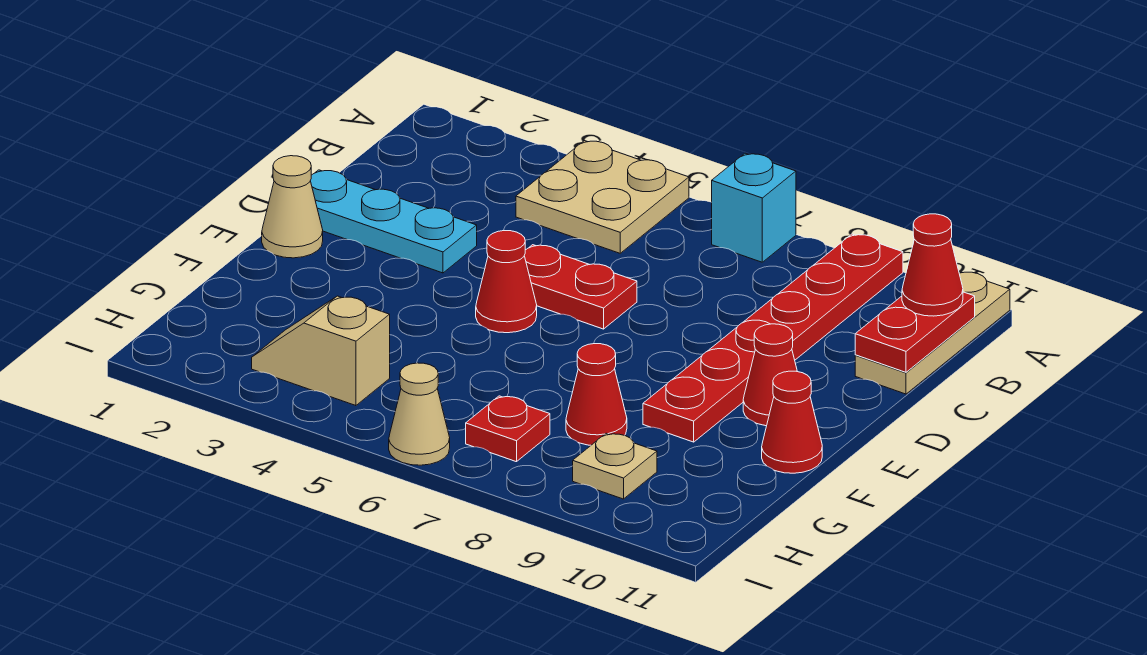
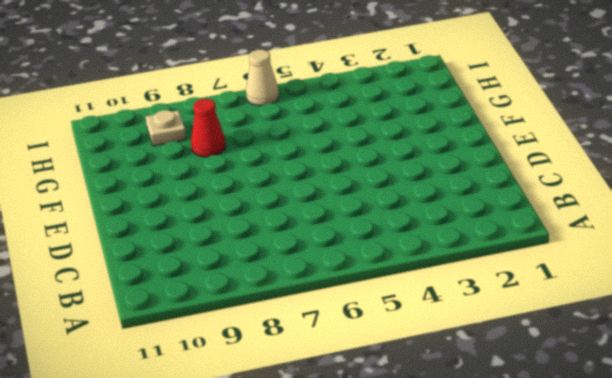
none -> tan 2x2 plate [516,141,689,253]
none -> cyan 1x1 brick [712,153,796,262]
none -> red 1x6 plate [643,234,903,442]

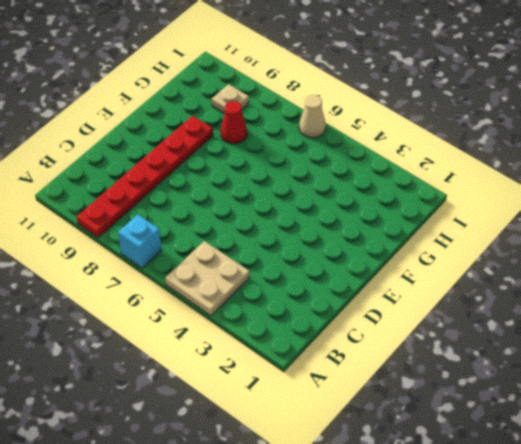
none -> tan 1x3 plate [855,272,1010,394]
none -> cyan 1x3 plate [310,170,477,273]
none -> red 1x2 plate [524,245,637,329]

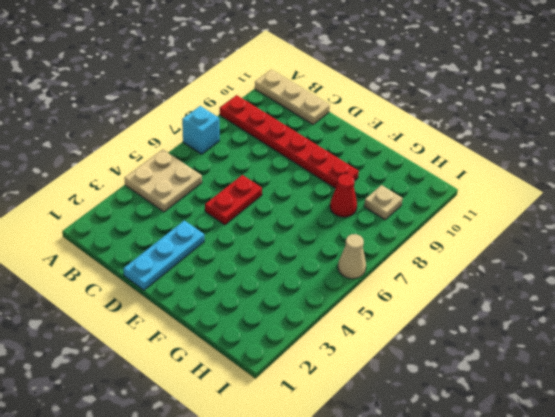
none -> tan 1x1 cone [262,156,323,258]
none -> red 1x1 cone [476,231,537,333]
none -> red 1x1 cone [743,324,797,426]

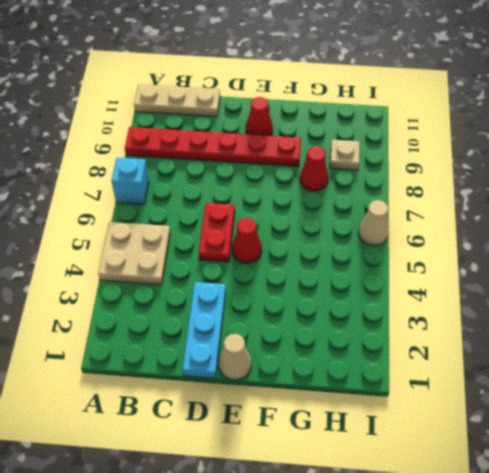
none -> red 1x1 cone [762,371,822,473]
none -> tan 1x2 slope [252,296,390,406]
none -> red 1x1 plate [466,396,550,462]

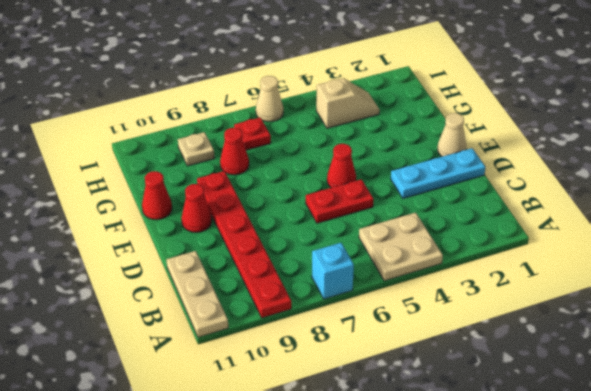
none -> red 1x2 plate [855,292,975,372]
none -> red 1x1 cone [902,214,963,316]

